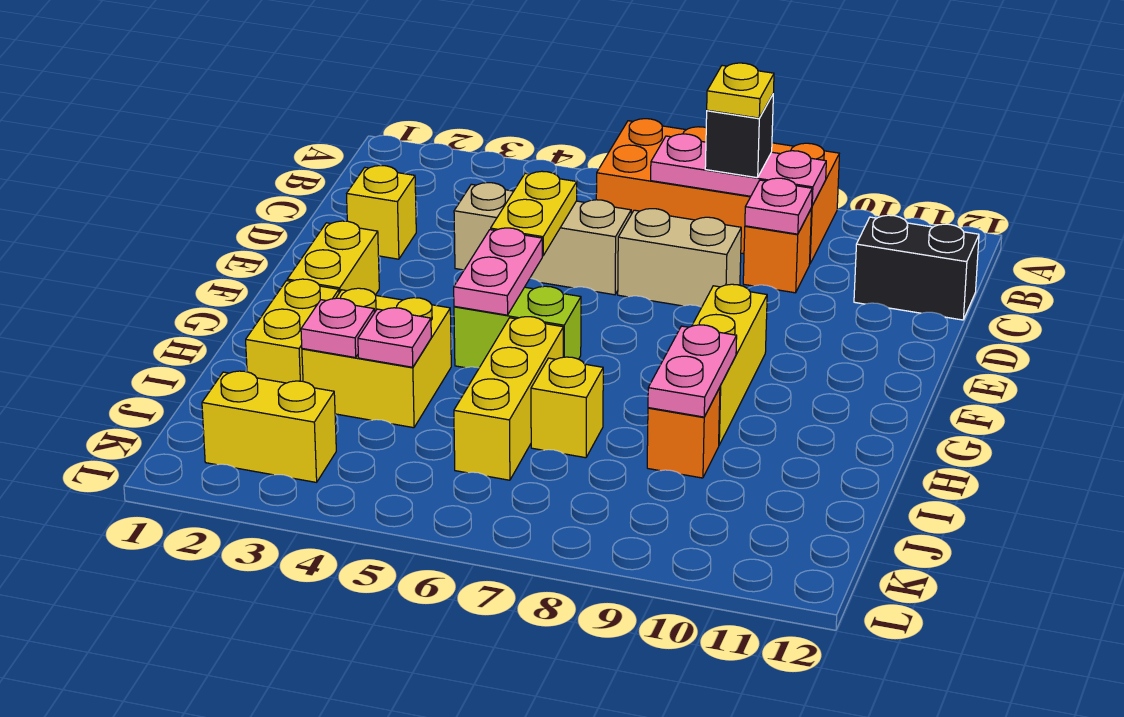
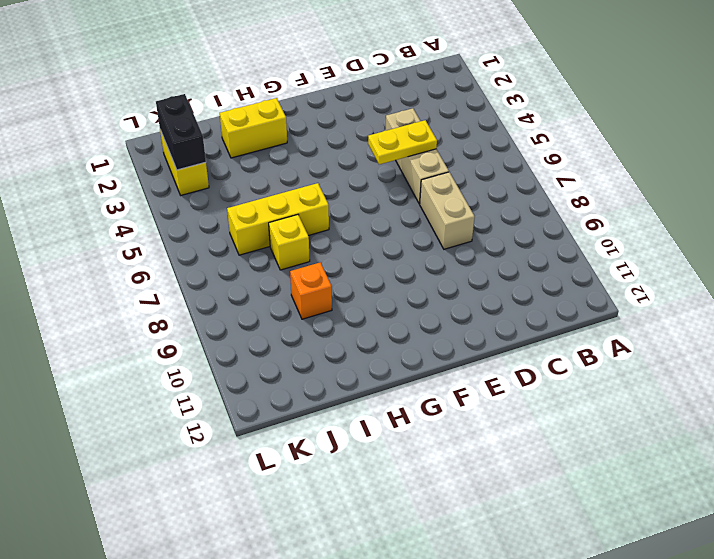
black 1x2 brick [156,94,206,170] -> black 1x2 brick moved to [854,215,979,320]
none -> orange 2x4 brick [596,119,839,264]
none -> orange 1x1 brick [743,210,811,293]
none -> yellow 1x1 brick [347,166,416,259]

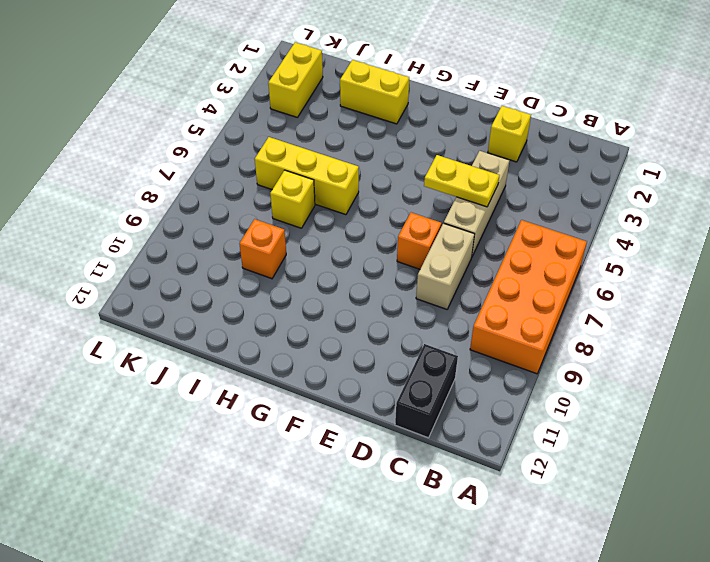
orange 1x1 brick [397,213,442,269] -> orange 1x1 brick moved to [743,210,811,293]
none -> yellow 1x2 brick [287,221,379,295]
none -> yellow 1x3 brick [692,284,767,445]
none -> lime 1x2 brick [454,286,581,368]

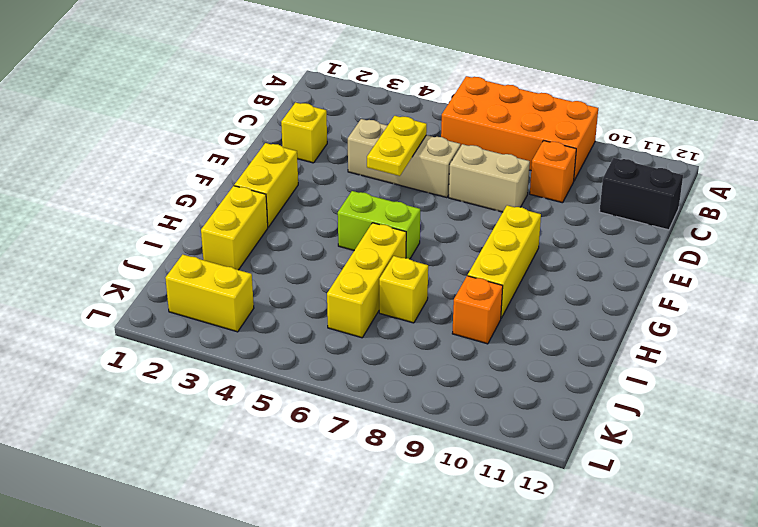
none -> yellow 2x2 brick [302,288,451,428]
none -> pink 1x3 plate [651,134,826,205]
none -> pink 1x1 plate [745,178,812,234]

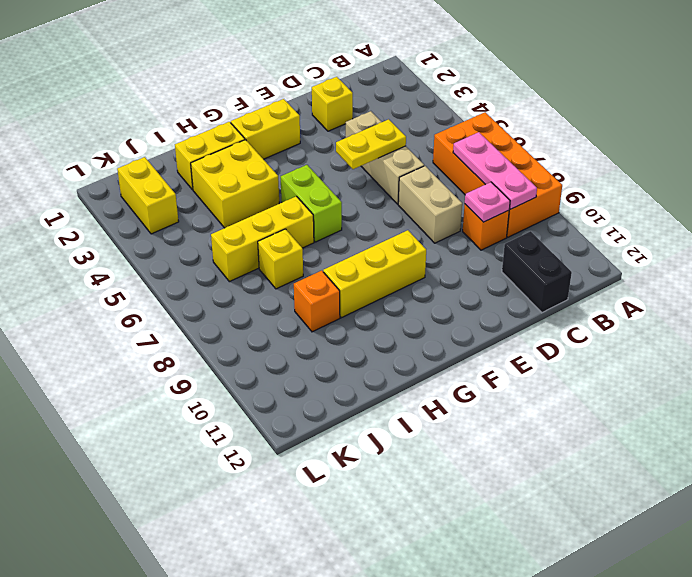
none -> pink 1x2 plate [454,228,542,315]
none -> pink 1x2 plate [648,325,737,417]
none -> pink 1x1 plate [301,298,374,358]

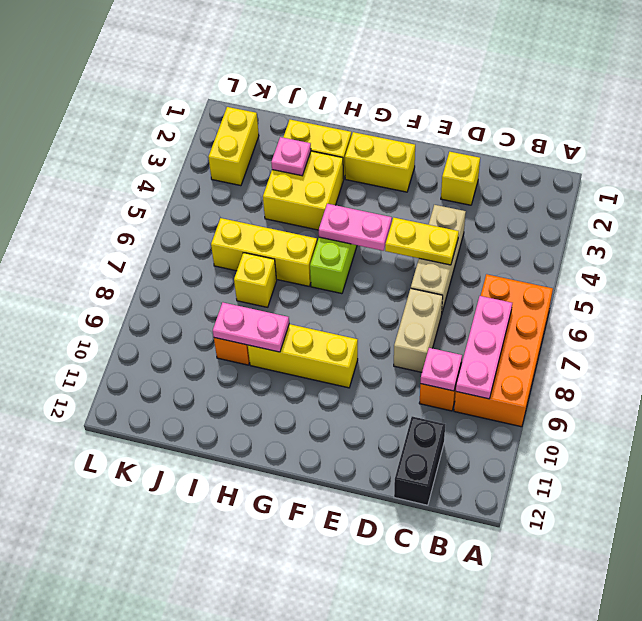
none -> pink 1x1 plate [358,308,431,367]
none -> black 1x1 brick [705,95,773,178]
none -> yellow 1x1 plate [707,63,774,118]

